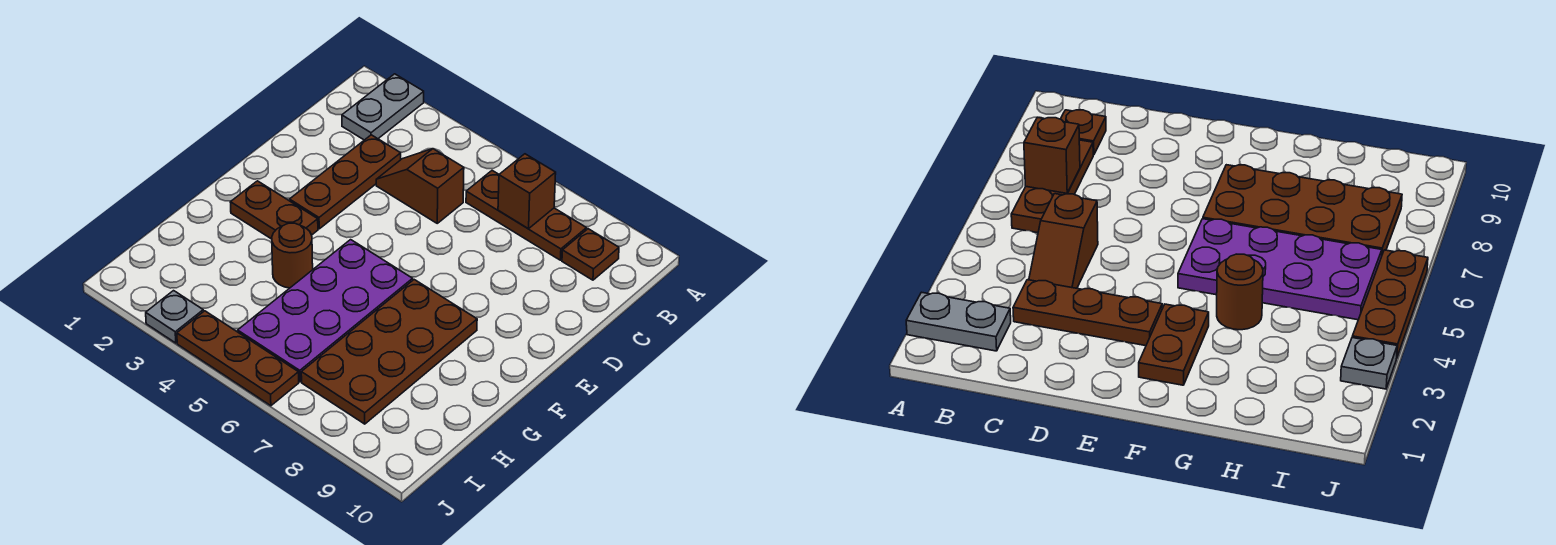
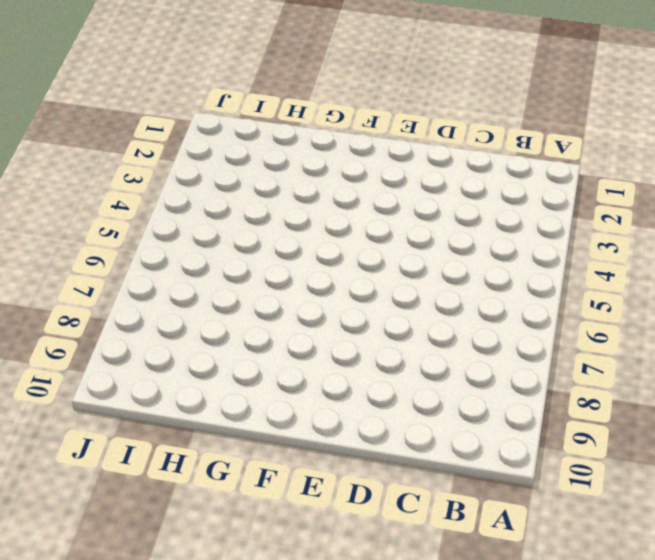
none -> grey 1x2 plate [342,74,424,140]
none -> brown 1x3 plate [466,171,587,260]
none -> brown 1x1 plate [562,229,619,280]

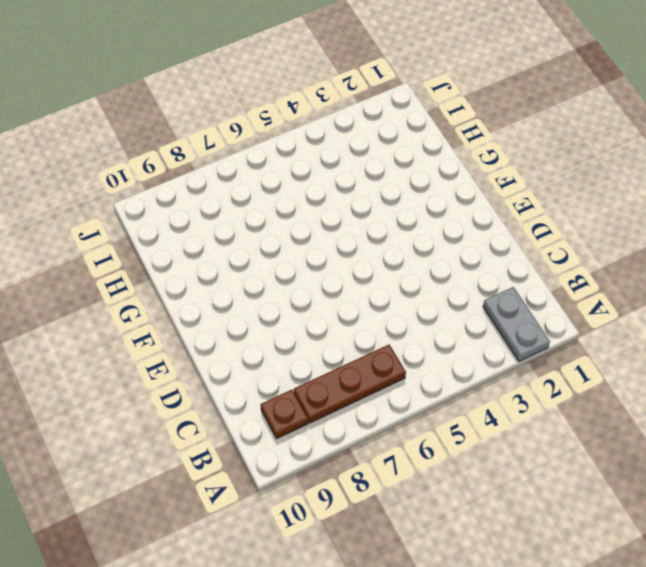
none -> brown 1x3 plate [290,135,401,229]
none -> brown 1x2 slope [376,149,464,223]
none -> brown 1x2 plate [230,181,318,239]

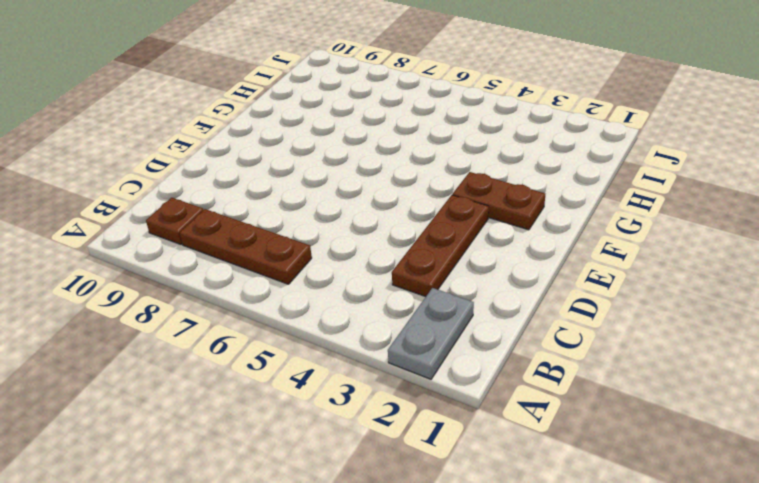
none -> brown 1x2 slope [376,149,464,223]
none -> purple 2x4 plate [238,240,413,382]
none -> brown 2x4 plate [301,280,477,424]

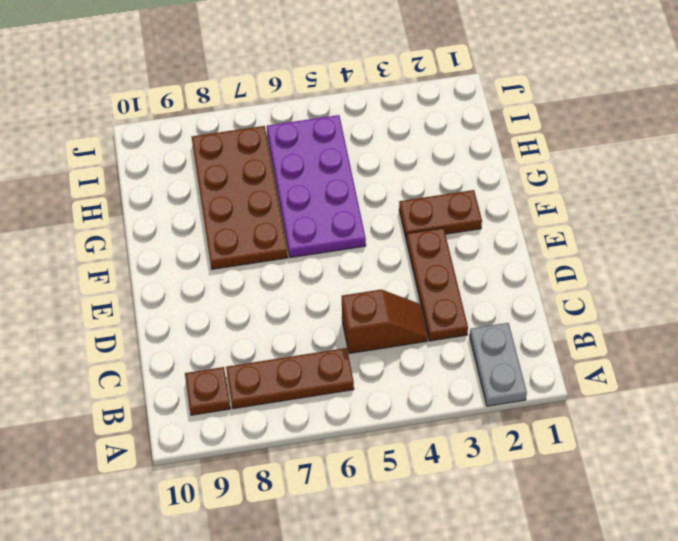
none -> brown 1x1 round brick [272,223,313,288]
none -> grey 1x1 plate [146,291,203,343]
none -> brown 1x3 plate [177,311,299,406]

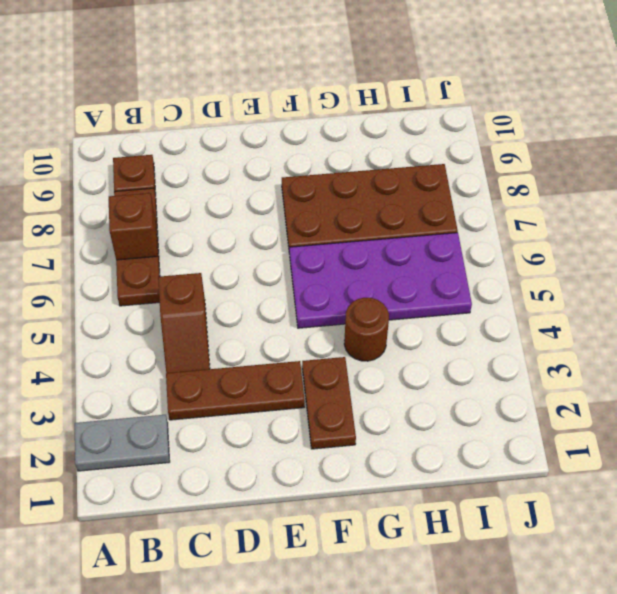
none -> grey 1x1 plate [146,291,203,343]
none -> brown 1x3 plate [177,311,299,406]

